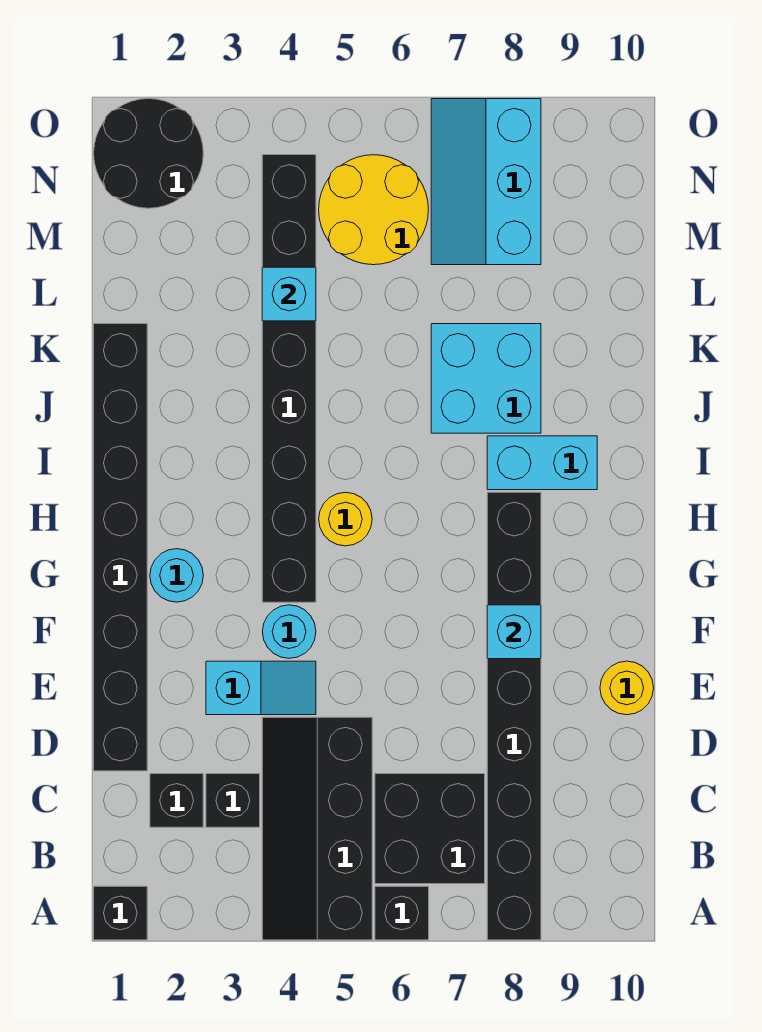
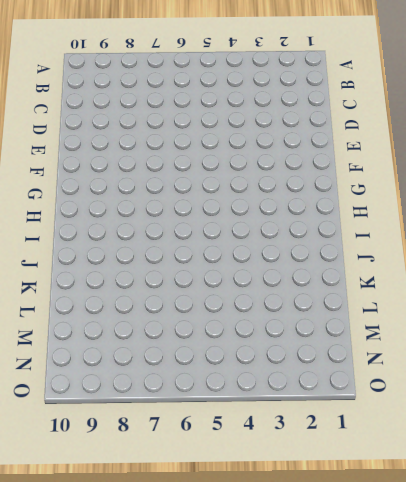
none -> black 1x1 brick [94,886,147,940]
none -> black 2x4 slope [262,717,372,940]
none -> black 1x1 brick [375,886,429,940]

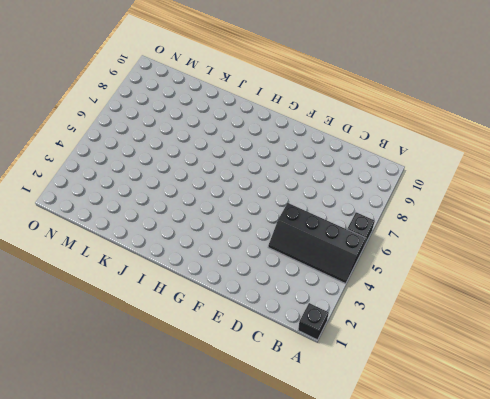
none -> black 1x8 brick [487,492,541,940]
none -> black 2x2 brick [375,774,485,884]
none -> black 1x1 brick [150,774,203,827]

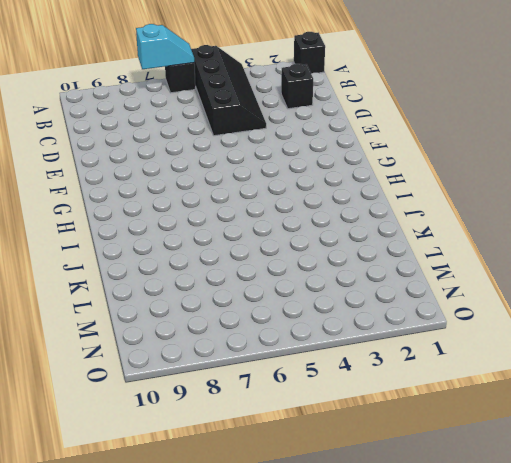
cyan 1x2 slope [136,24,194,69] -> cyan 1x2 slope turned to [206,661,316,715]
none -> black 1x8 brick [487,492,541,940]
none -> black 2x2 brick [375,774,485,884]
none -> black 1x1 brick [206,774,260,827]

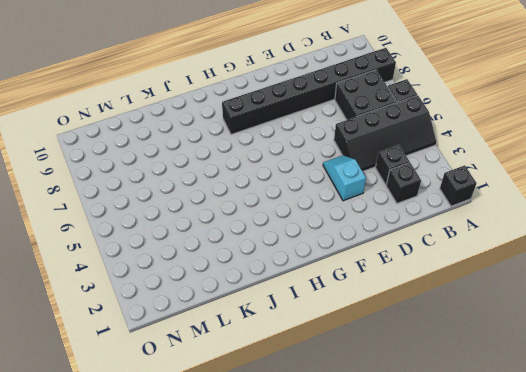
none -> black 1x8 brick [94,324,147,771]
none -> yellow 1x1 round brick [600,661,654,715]
none -> cyan 1x1 round brick [262,605,316,658]

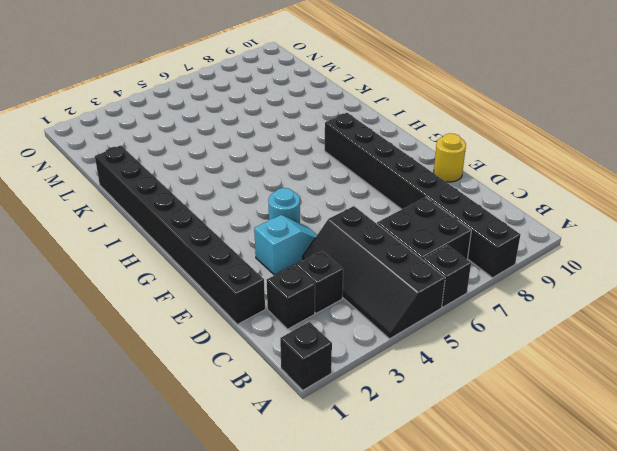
none -> cyan 1x1 round brick [150,549,203,602]
none -> black 1x8 brick [262,155,316,602]
none -> yellow 1x1 round brick [319,492,372,546]

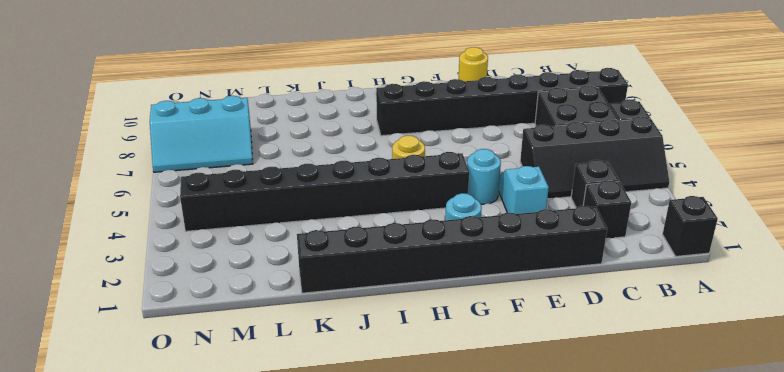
none -> cyan 1x2 brick [487,436,597,490]
none -> cyan 2x2 brick [431,324,541,433]
none -> yellow 2x2 round brick [319,155,429,265]

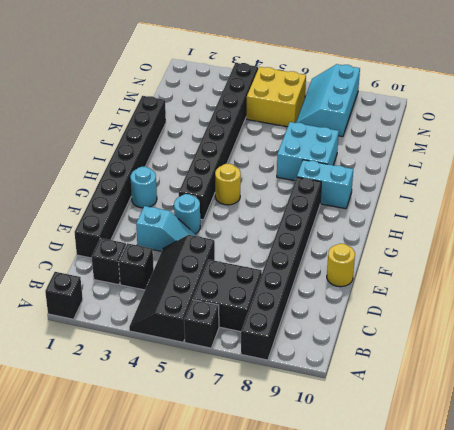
yellow 2x2 brick [246,67,306,127] -> yellow 2x2 round brick [319,155,429,265]
none -> black 2x2 round brick [94,99,203,208]
none -> cyan 1x1 brick [487,605,541,659]
none -> cyan 1x1 brick [262,267,316,321]

